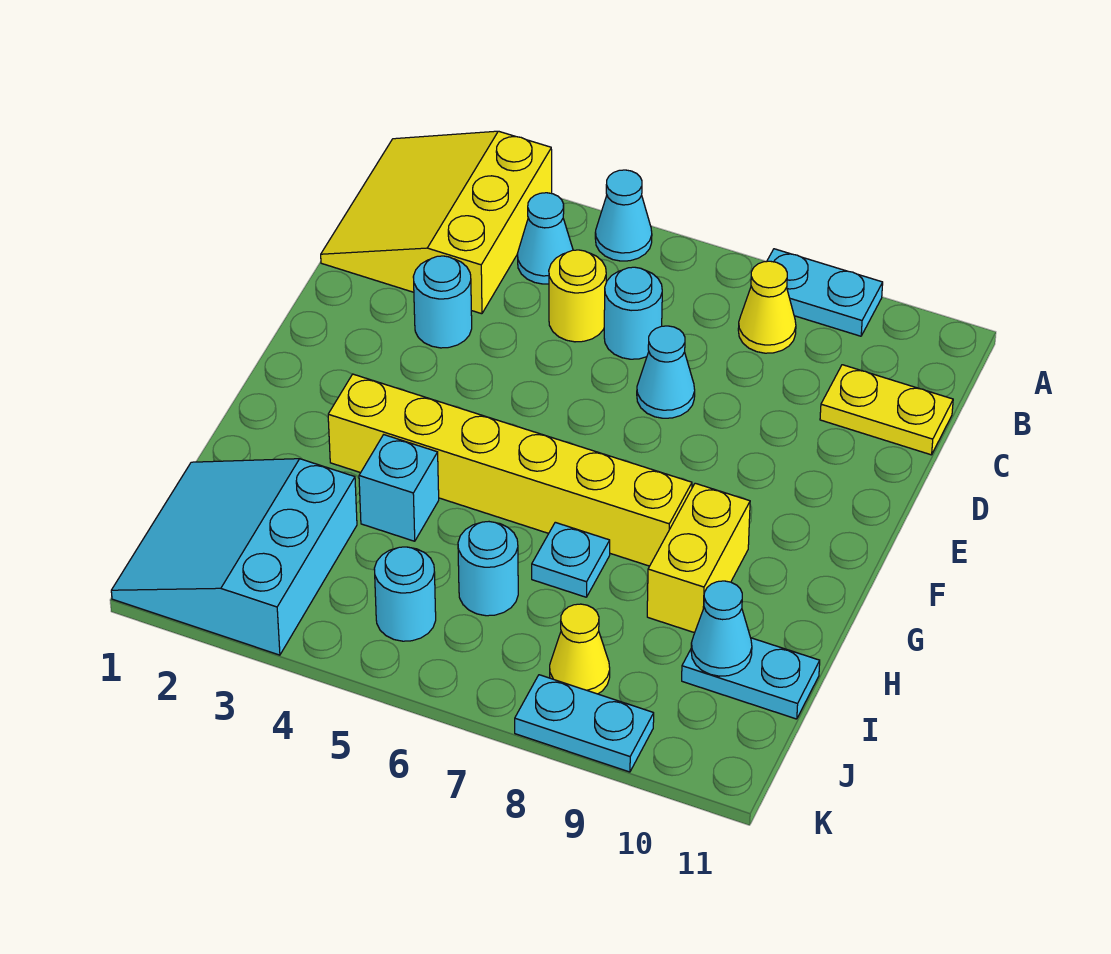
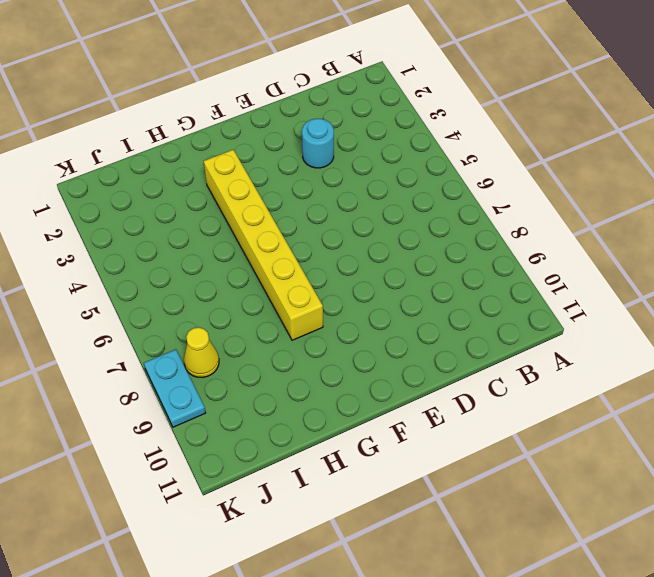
none -> yellow 3x3 slope [321,131,552,314]
none -> cyan 1x1 cone [595,170,652,261]
none -> cyan 1x2 plate [767,249,883,336]

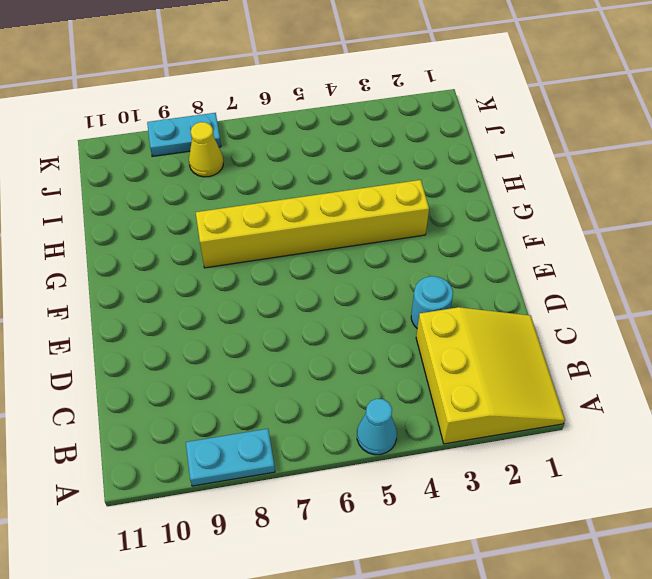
none -> cyan 1x1 cone [517,193,573,284]
none -> yellow 1x1 cone [738,261,796,353]
none -> yellow 1x1 round brick [549,250,606,342]

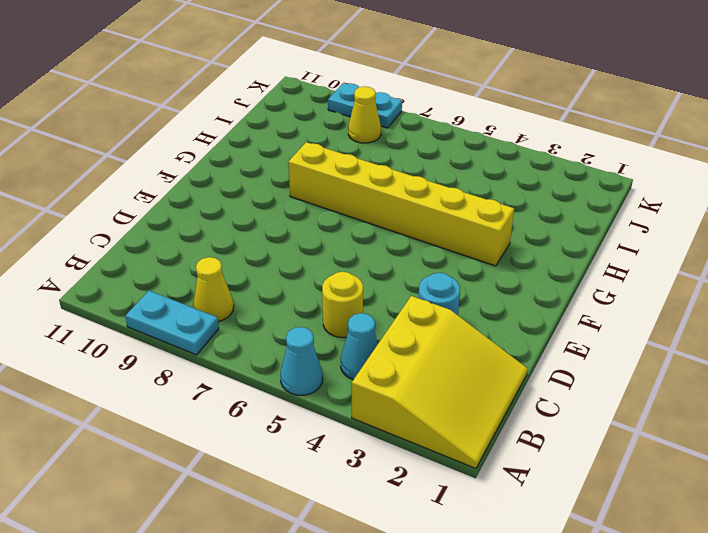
none -> cyan 1x1 round brick [604,267,662,359]
none -> yellow 1x2 plate [820,365,953,455]
none -> cyan 1x1 cone [637,326,695,418]

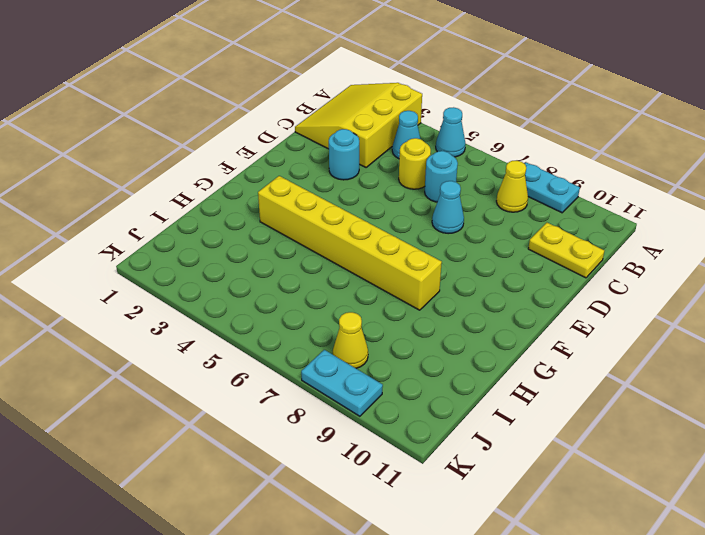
none -> yellow 1x2 brick [647,483,750,633]
none -> cyan 1x1 brick [359,435,439,541]
none -> cyan 1x1 plate [532,522,610,597]

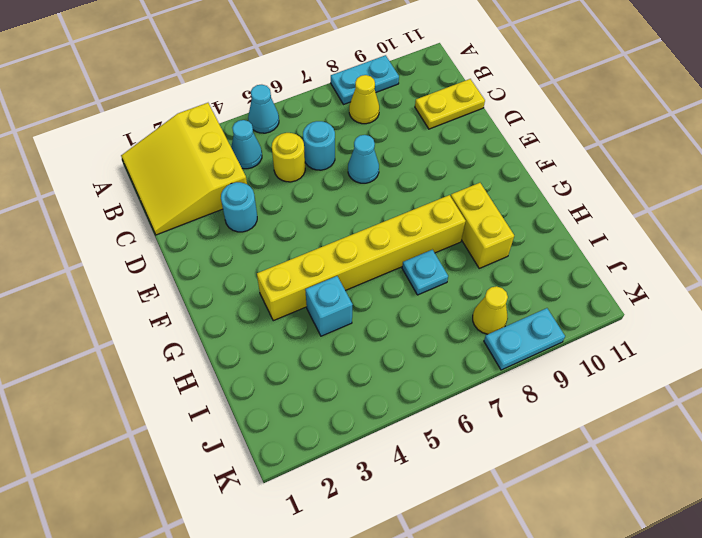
none -> cyan 3x3 slope [111,459,357,655]
none -> cyan 1x1 round brick [458,522,518,616]
none -> cyan 1x2 plate [682,638,820,719]

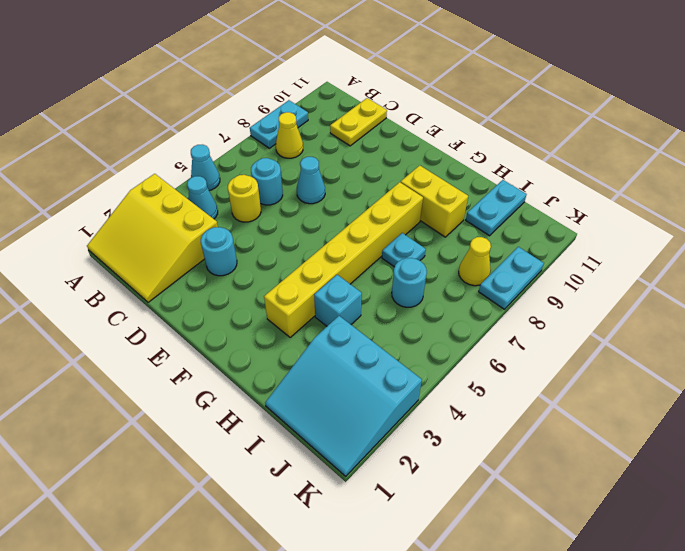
none -> cyan 1x1 round brick [374,547,436,641]
none -> cyan 1x1 cone [691,581,752,676]

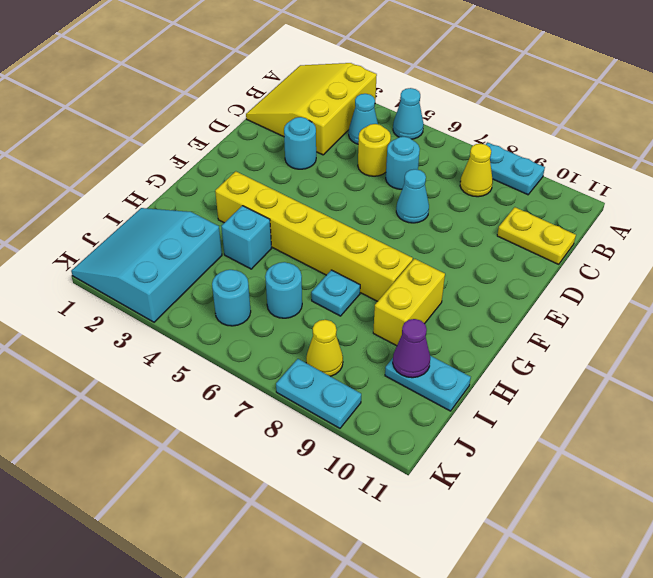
purple 1x1 cone [393,319,430,378] -> cyan 1x1 cone [691,581,752,676]

